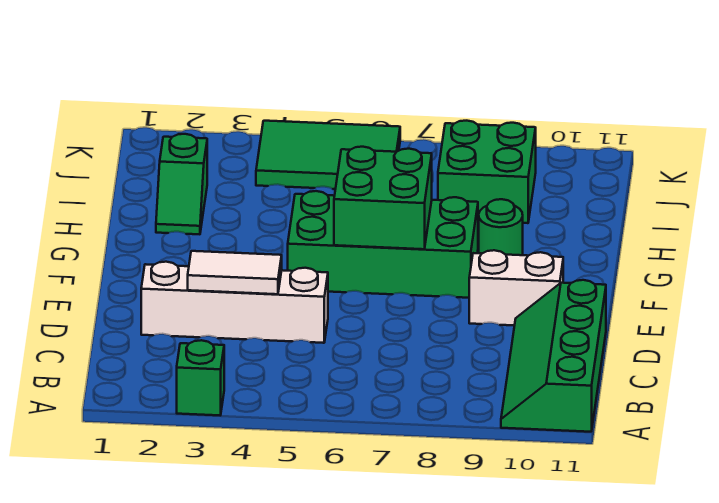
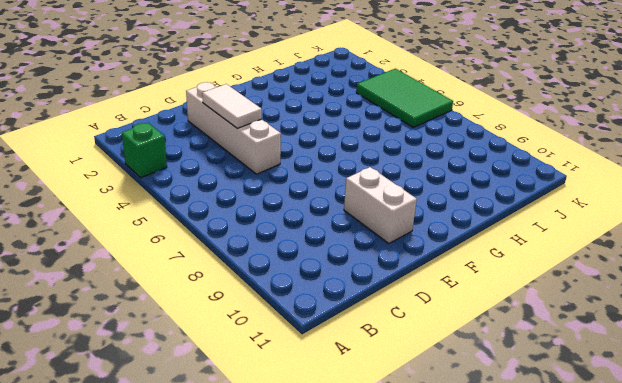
none -> green 2x4 slope [501,280,606,432]
none -> green 2x4 brick [288,191,478,298]

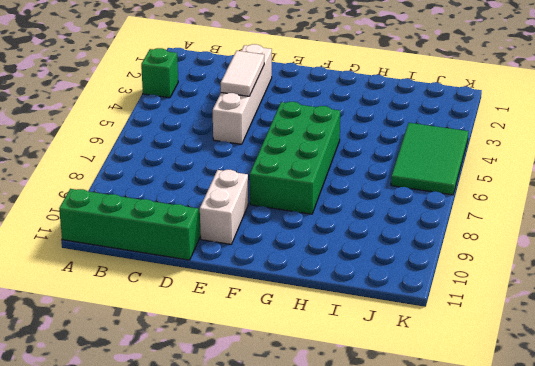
none -> green 1x1 round brick [479,199,523,255]
none -> green 1x2 slope [156,134,207,234]

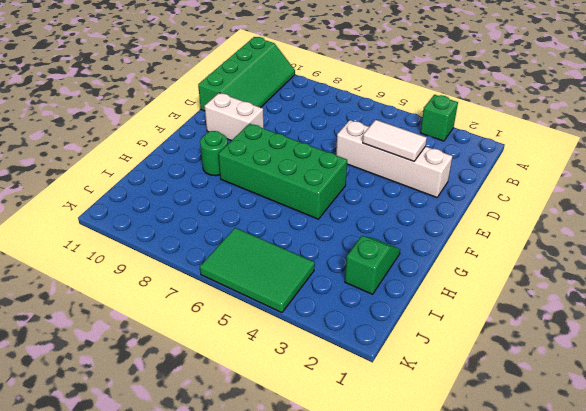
none -> green 2x2 brick [438,121,536,223]
none -> green 2x2 brick [334,147,432,249]

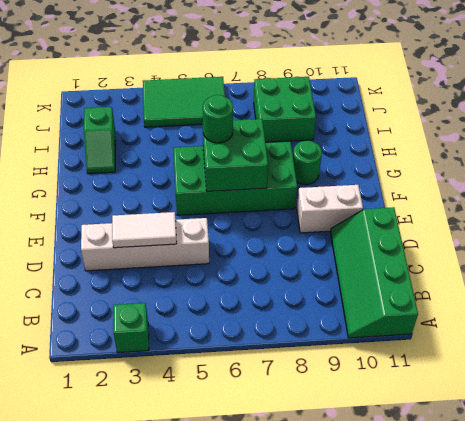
green 1x1 round brick [203,95,233,143] -> none

